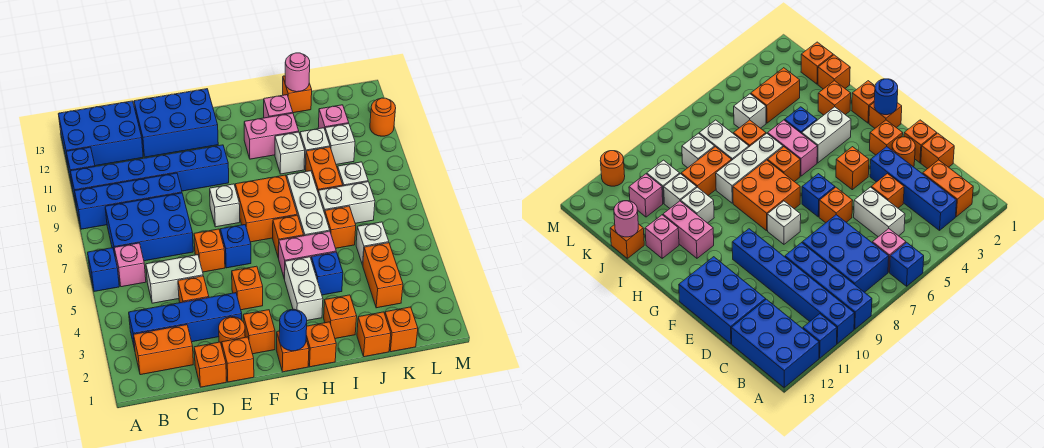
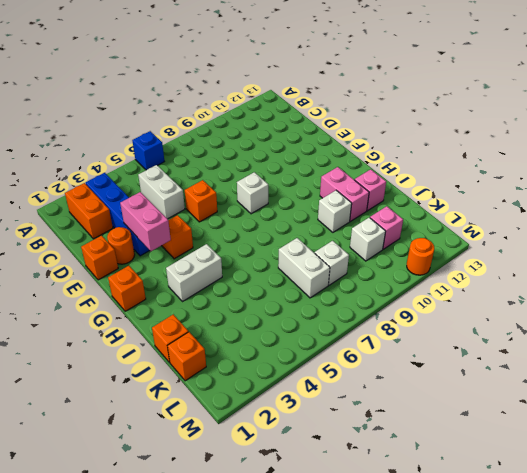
pink 1x2 brick [120,192,171,251] -> pink 1x2 brick moved to [279,231,336,279]
none -> blue 1x4 brick [75,173,182,229]
none -> blue 1x6 brick [70,145,229,208]
none -> blue 1x1 brick [66,147,95,184]
none -> blue 2x3 brick [59,101,143,166]

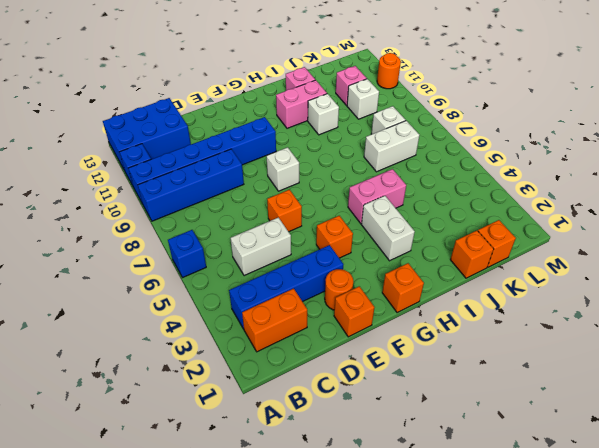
none -> pink 1x1 brick [114,243,146,287]
none -> blue 2x3 brick [105,193,193,261]
none -> orange 1x1 brick [194,342,226,387]
none -> orange 1x1 brick [178,276,209,303]

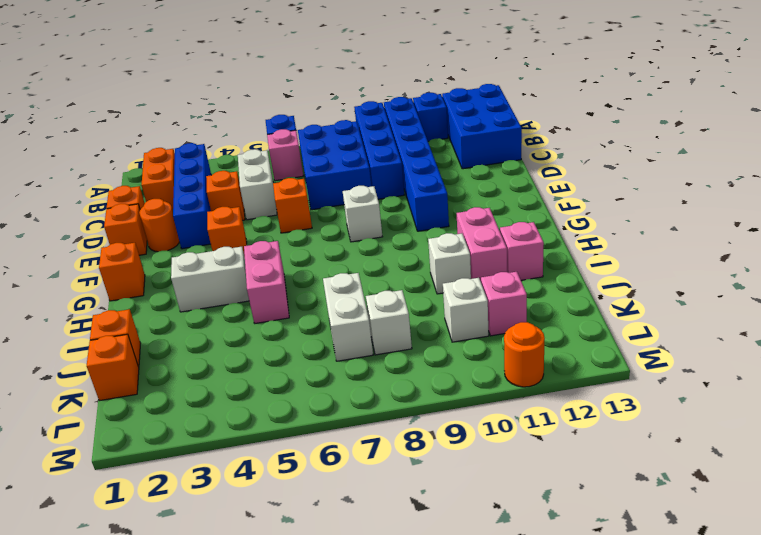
none -> blue 2x3 brick [134,89,218,157]
none -> orange 1x1 brick [243,310,275,354]
none -> blue 1x1 brick [220,225,251,268]
none -> orange 2x2 brick [235,175,297,242]

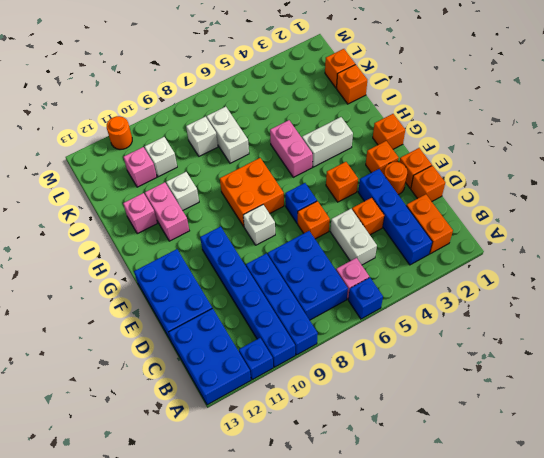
none -> orange 1x1 brick [306,322,336,367]
none -> orange 1x1 brick [273,215,304,258]
none -> orange 1x1 brick [324,295,357,339]
none -> blue 1x1 brick [311,252,343,295]

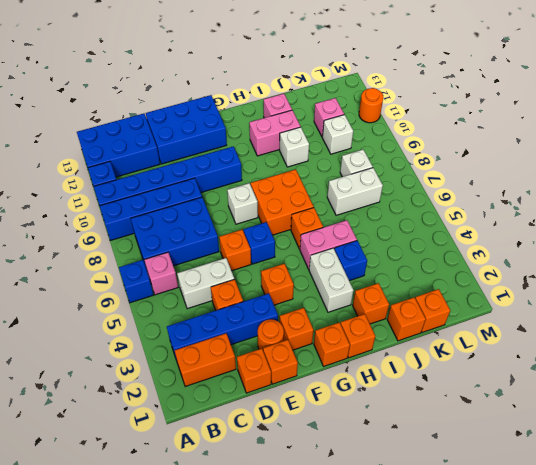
none -> white 1x3 brick [287,171,330,236]
none -> orange 1x1 brick [325,206,356,248]
none -> orange 1x2 brick [306,147,343,192]
none -> white 1x1 brick [300,128,330,170]

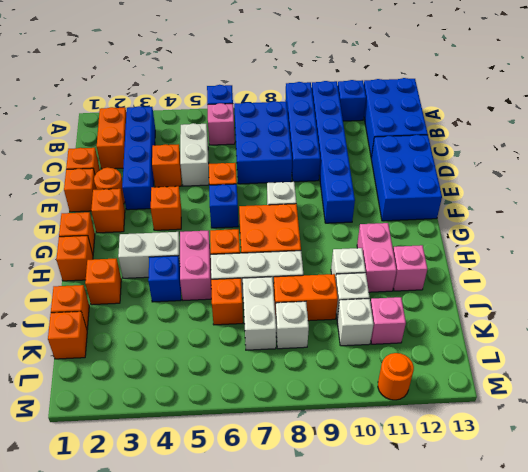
none -> orange 1x1 brick [283,76,312,113]
none -> orange 1x2 brick [363,243,403,308]
none -> white 1x1 brick [356,222,389,265]
none -> blue 1x1 round brick [279,309,307,351]

